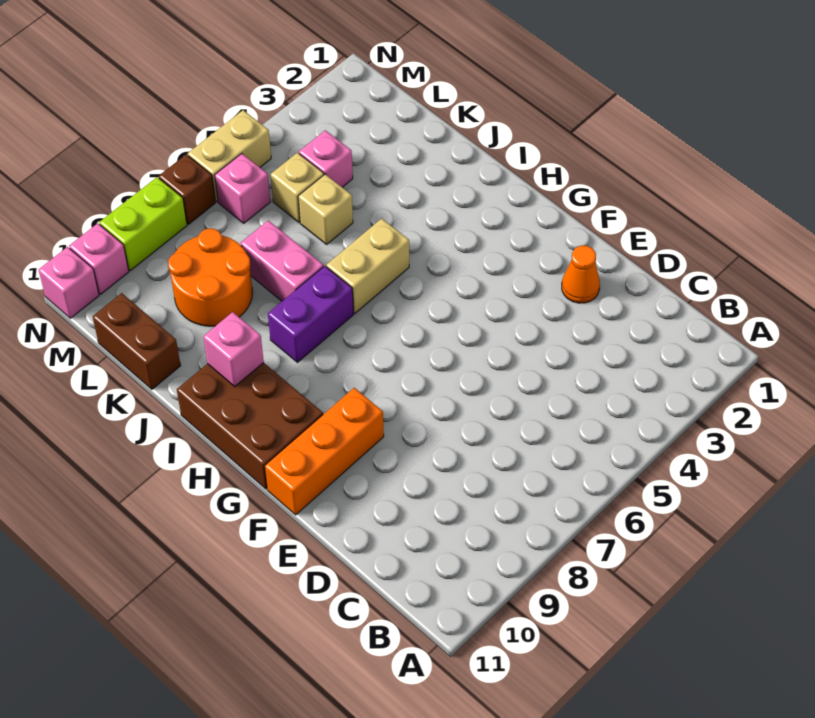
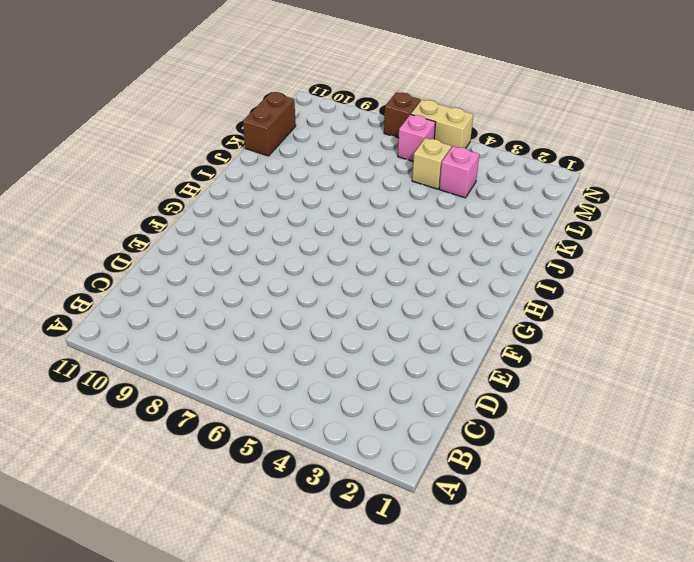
none -> orange 1x1 cone [562,246,600,303]
none -> orange 1x3 brick [265,388,384,515]
none -> brown 2x3 brick [177,363,323,489]

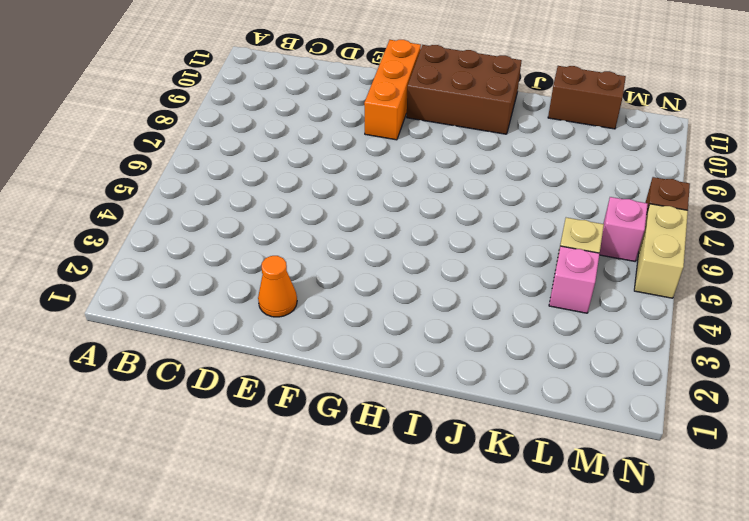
none -> tan 1x2 brick [326,218,409,313]
none -> purple 1x2 brick [268,266,354,362]
none -> pink 1x2 brick [241,220,324,301]

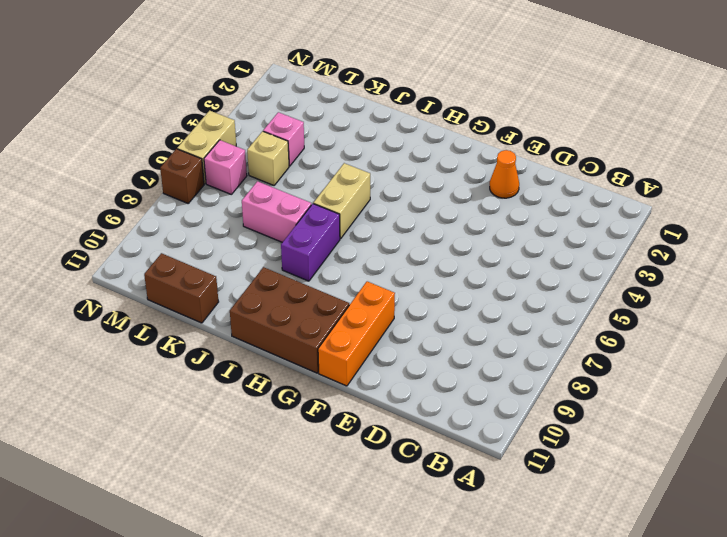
none -> tan 1x1 brick [298,174,353,244]
none -> orange 2x2 round brick [168,229,252,326]
none -> lime 1x2 brick [99,177,187,271]

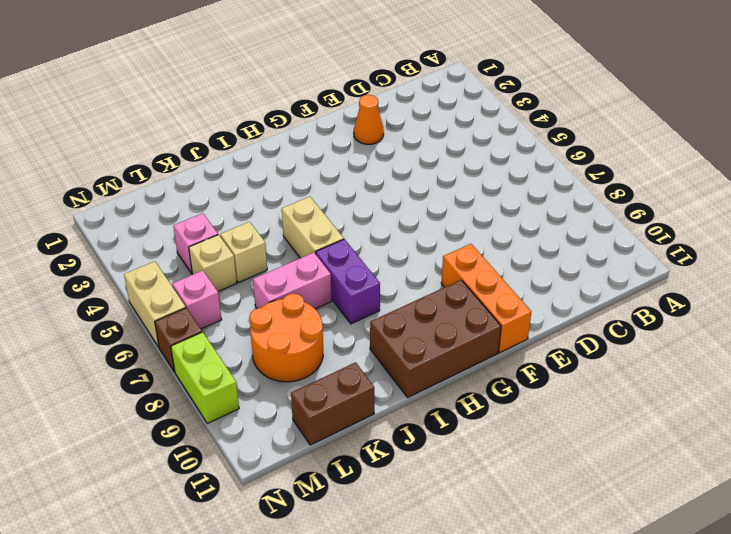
none -> pink 1x1 brick [69,223,129,294]
none -> pink 1x1 brick [38,247,99,318]
none -> pink 1x1 brick [203,312,264,387]

